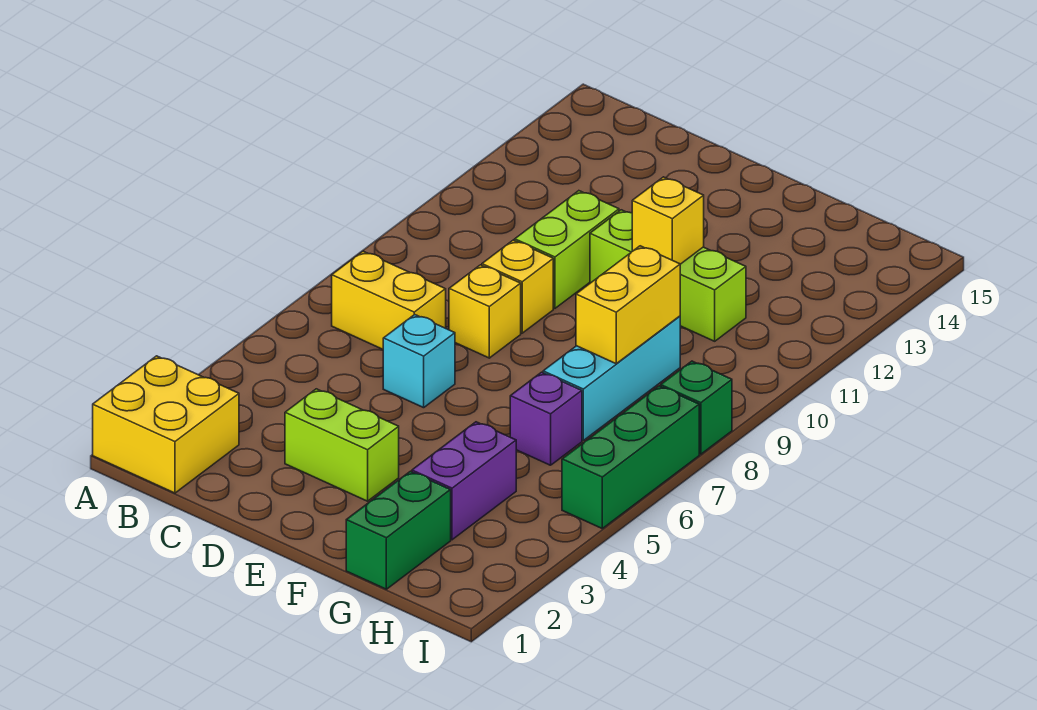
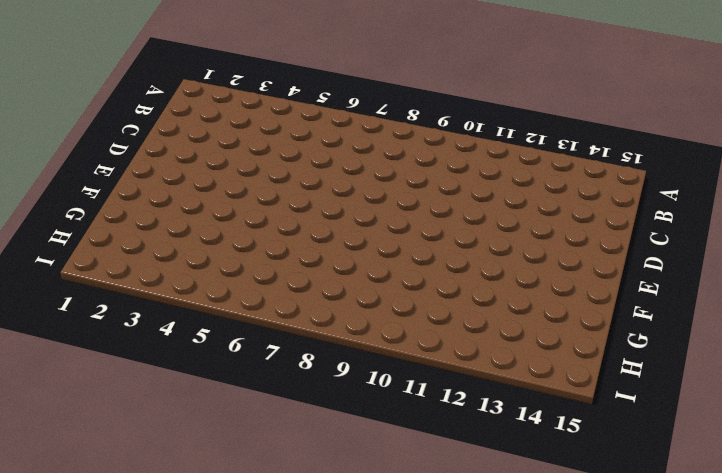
none -> yellow 2x2 brick [93,356,239,493]
none -> yellow 1x2 brick [332,251,446,349]
none -> lime 1x2 brick [285,389,399,501]

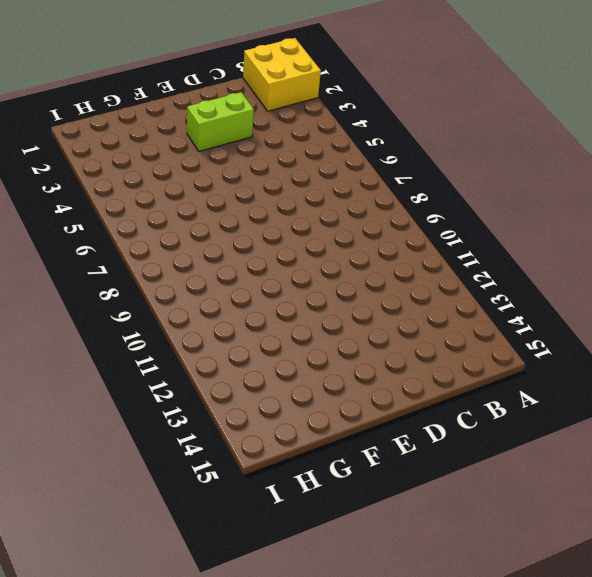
none -> yellow 1x2 brick [332,251,446,349]
none -> cyan 1x1 brick [383,314,455,408]
none -> yellow 1x1 brick [449,265,521,358]

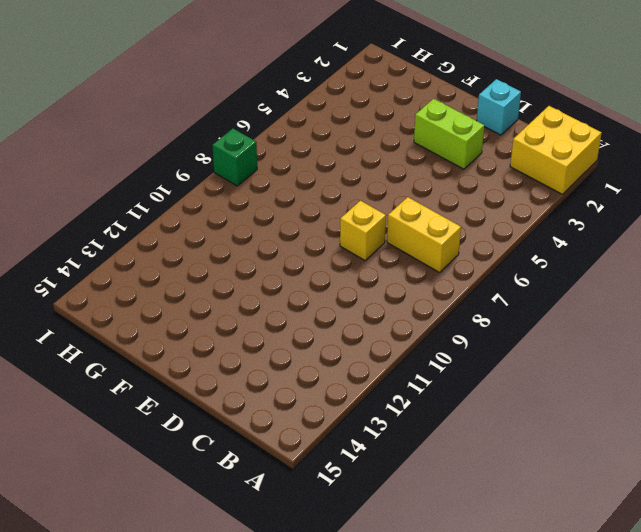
cyan 1x1 brick [477,79,521,135] -> cyan 1x1 brick moved to [383,314,455,408]
none -> yellow 1x1 brick [482,240,553,333]
none -> lime 1x2 brick [515,191,619,308]
none -> lime 1x3 brick [590,210,746,341]

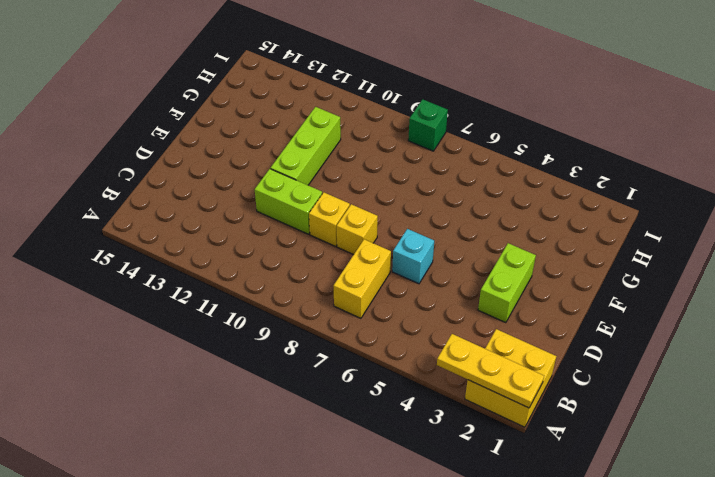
yellow 1x3 plate [437,334,544,408] -> none
none -> green 1x2 brick [346,471,451,589]
none -> purple 1x2 brick [412,422,516,540]
none -> purple 1x1 brick [510,372,582,465]

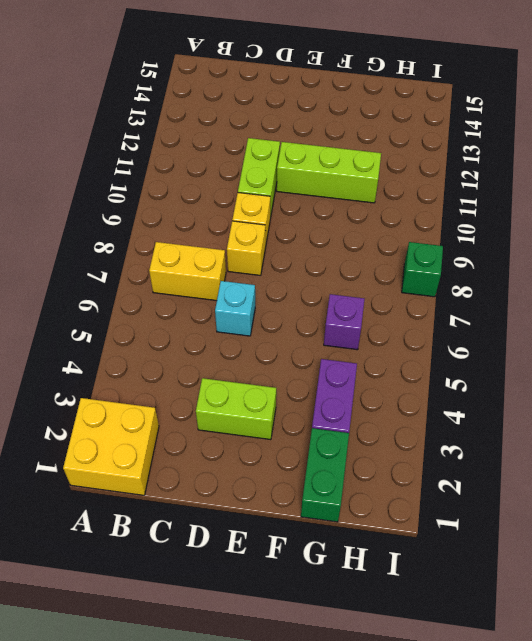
none -> cyan 1x3 brick [543,316,680,440]
none -> green 1x3 brick [562,386,699,528]
none -> yellow 1x1 brick [632,177,704,264]

